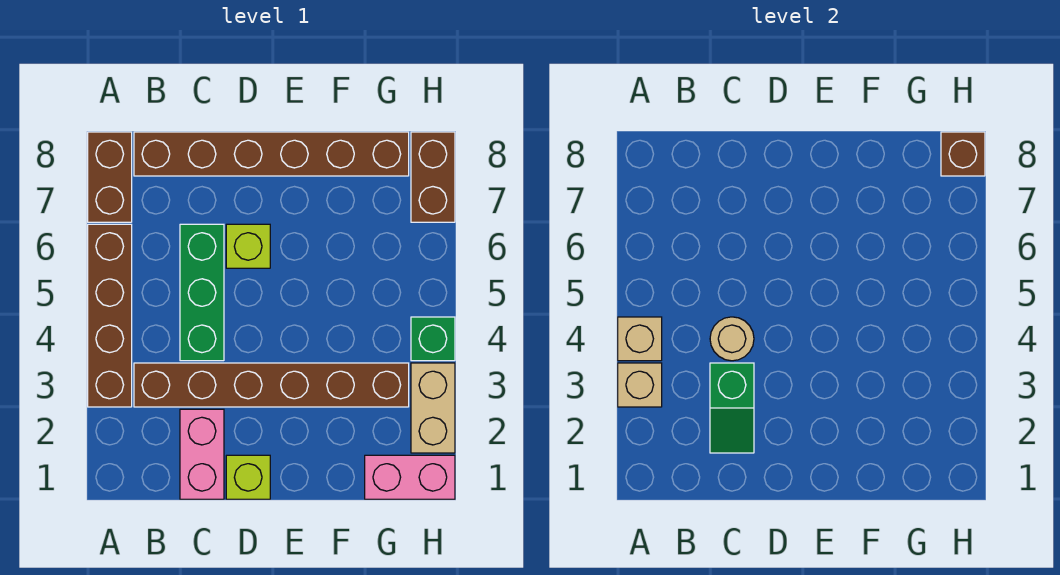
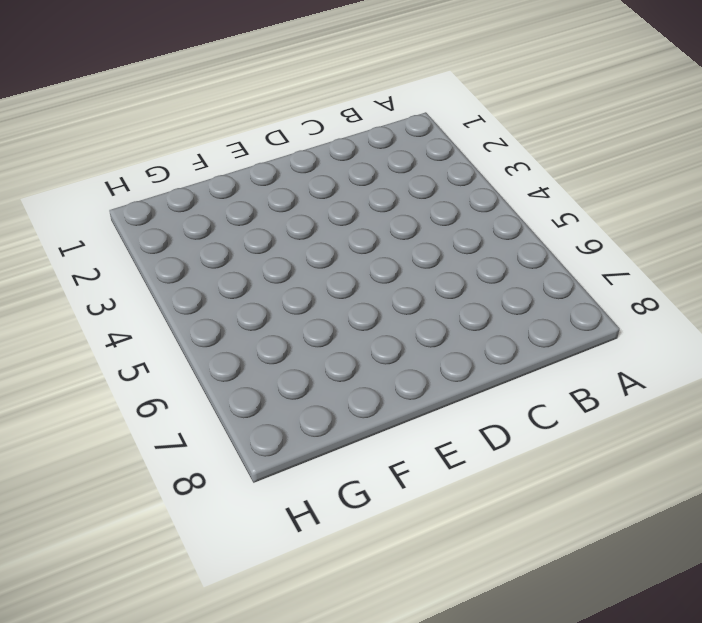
none -> brown 1x4 brick [88,224,132,407]
none -> brown 1x2 brick [88,132,132,222]
none -> brown 1x6 brick [134,363,409,407]

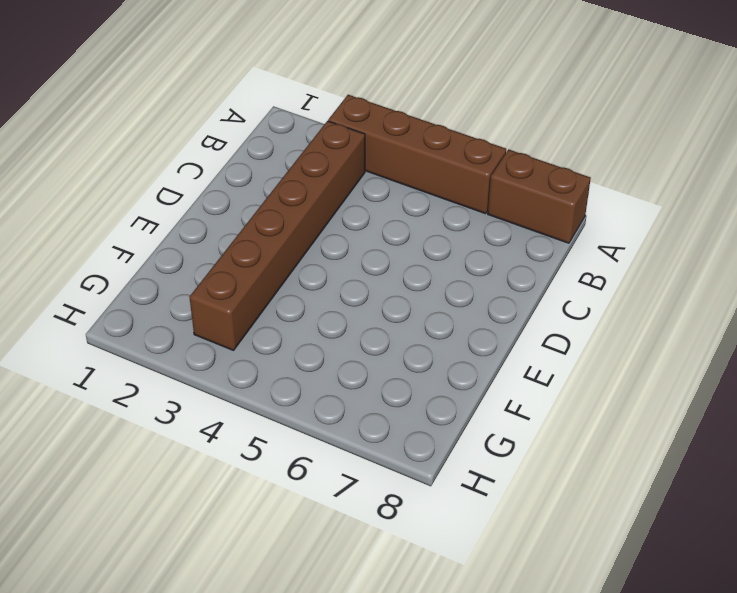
none -> brown 1x6 brick [134,132,409,176]
none -> pink 1x2 brick [180,409,224,499]
none -> green 1x3 brick [180,224,224,361]

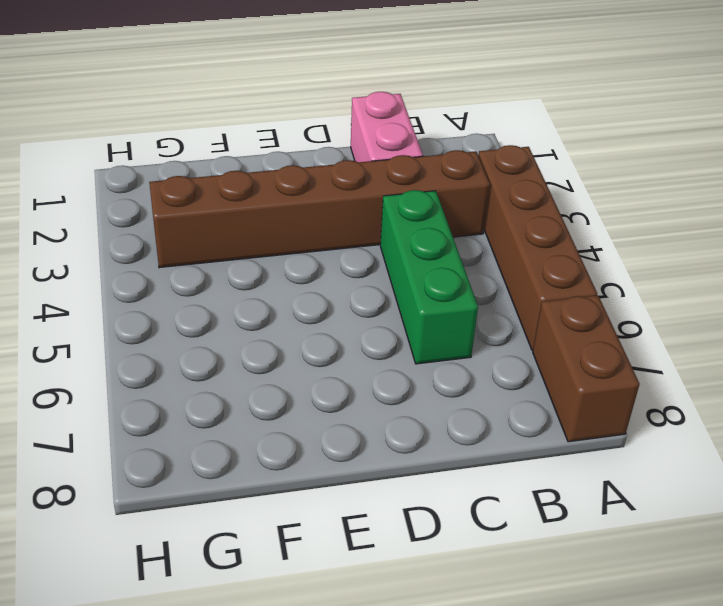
none -> brown 1x6 brick [134,132,409,176]
none -> lime 1x1 brick [226,455,270,499]
none -> lime 1x1 brick [226,224,270,268]

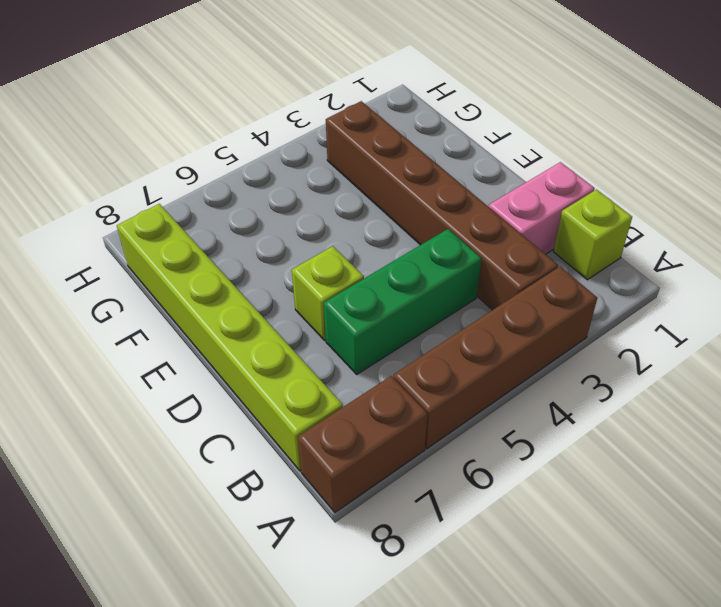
lime 1x1 brick [553,190,632,280] -> lime 1x1 brick moved to [226,455,270,499]
lime 1x6 brick [117,204,343,471] -> brown 1x6 brick [134,132,409,176]
none -> pink 1x2 brick [365,455,455,499]
none -> tan 1x2 brick [411,363,455,453]
none -> green 1x1 brick [411,317,455,361]

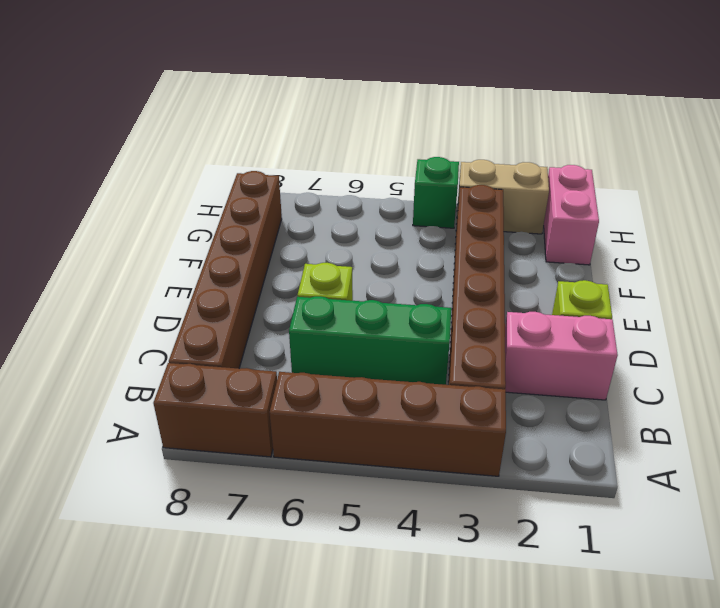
none -> brown 1x2 brick [411,132,455,222]
none -> tan 1x1 brick [618,363,662,407]
none -> tan 1x1 brick [618,317,662,361]

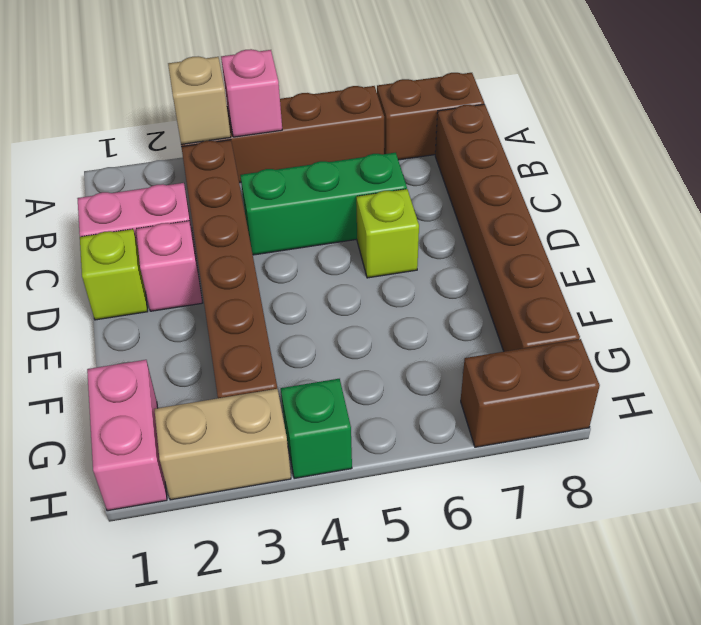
pink 1x1 brick [221,49,282,137] -> tan 1x1 brick [618,317,662,361]
pink 1x1 brick [136,221,203,311] -> none
none -> green 1x2 slope [710,363,754,453]
none -> tan 1x1 round brick [710,317,754,361]
none -> brown 1x1 brick [941,132,985,176]

